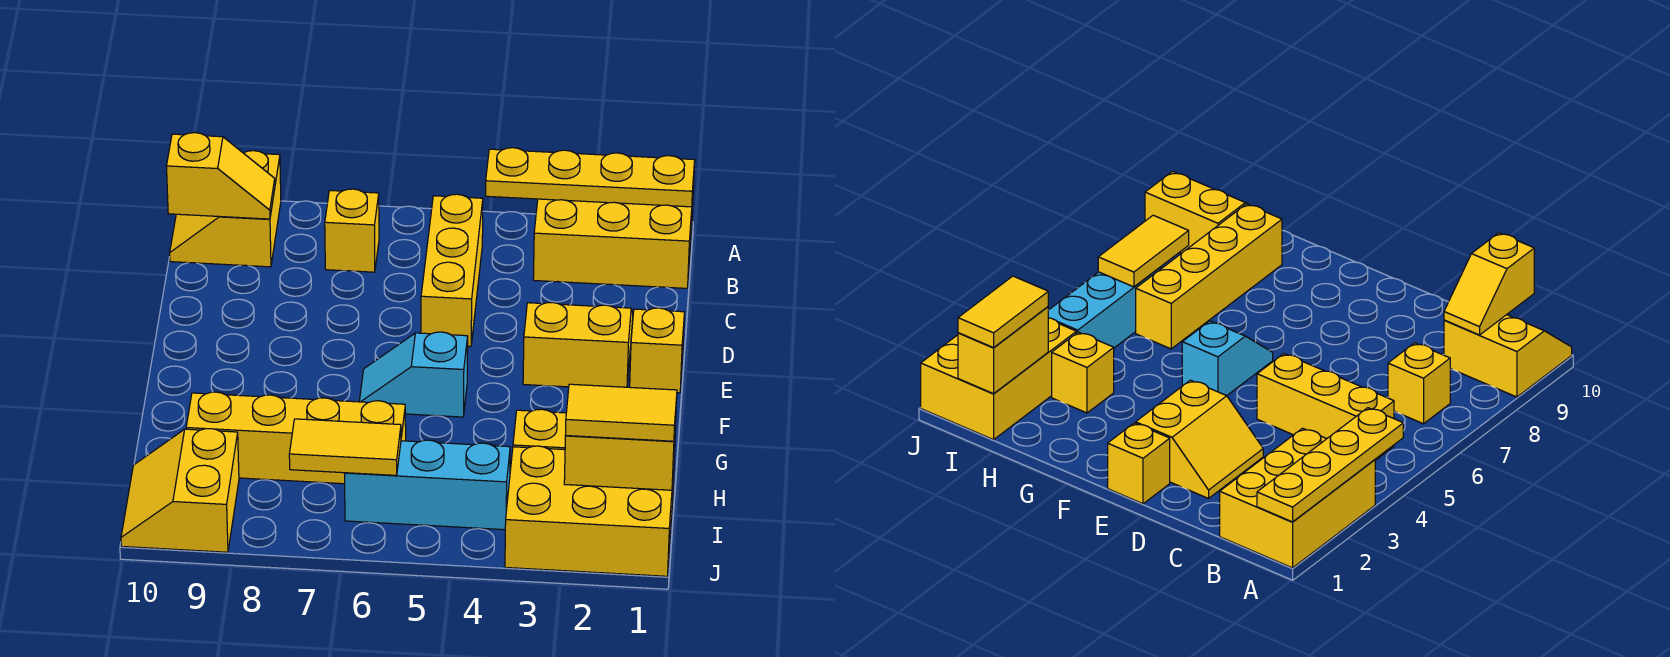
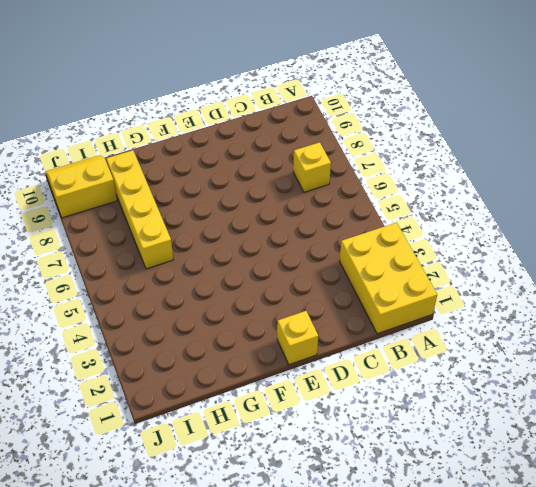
none -> yellow 2x2 slope [170,151,281,267]
none -> yellow 1x3 brick [421,194,483,346]
none -> yellow 2x2 slope [523,303,633,387]

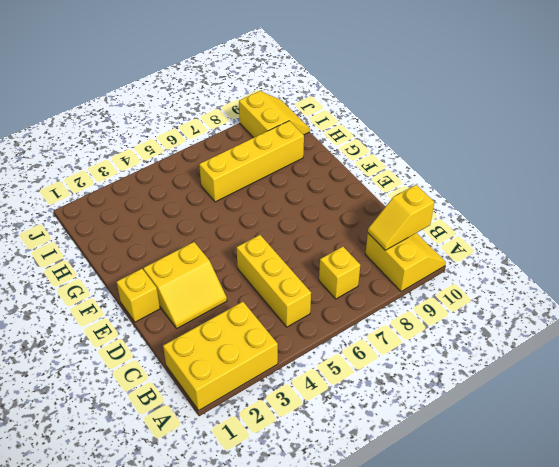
none -> cyan 1x2 slope [359,332,468,417]
none -> yellow 1x1 brick [513,409,566,450]
none -> yellow 2x3 brick [505,446,674,576]

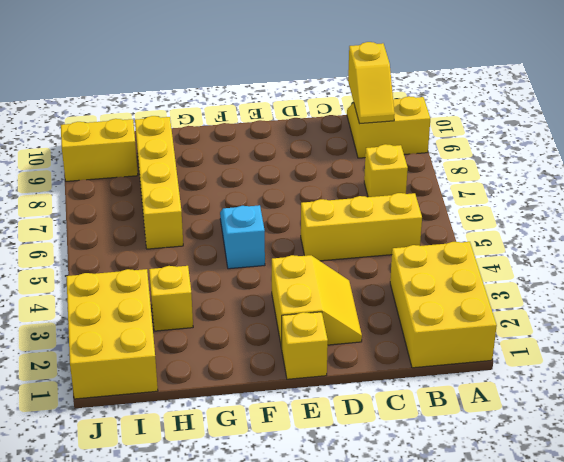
none -> cyan 1x3 brick [345,440,510,530]
none -> yellow 1x4 plate [486,148,695,207]
none -> yellow 1x2 brick [564,419,676,490]

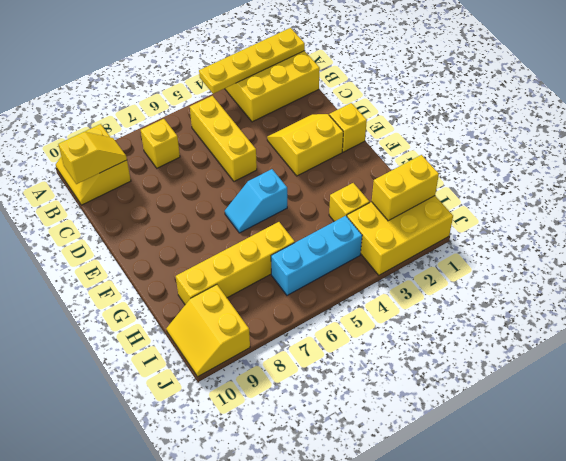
none -> yellow 1x2 tile [289,419,401,475]
none -> yellow 1x2 tile [566,384,677,441]

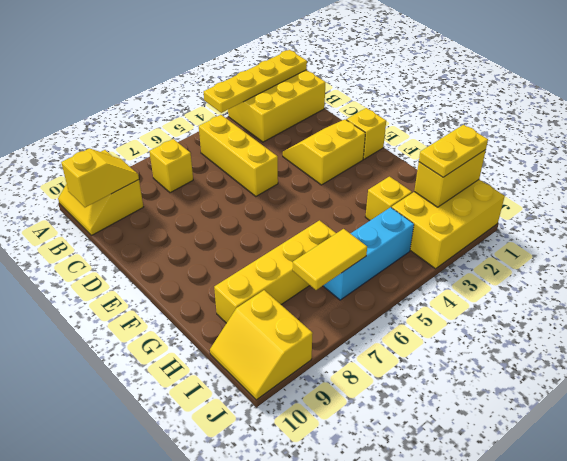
yellow 1x2 plate [419,125,488,177] -> yellow 1x2 tile [566,384,677,441]
none -> cyan 1x2 slope [359,332,468,417]

